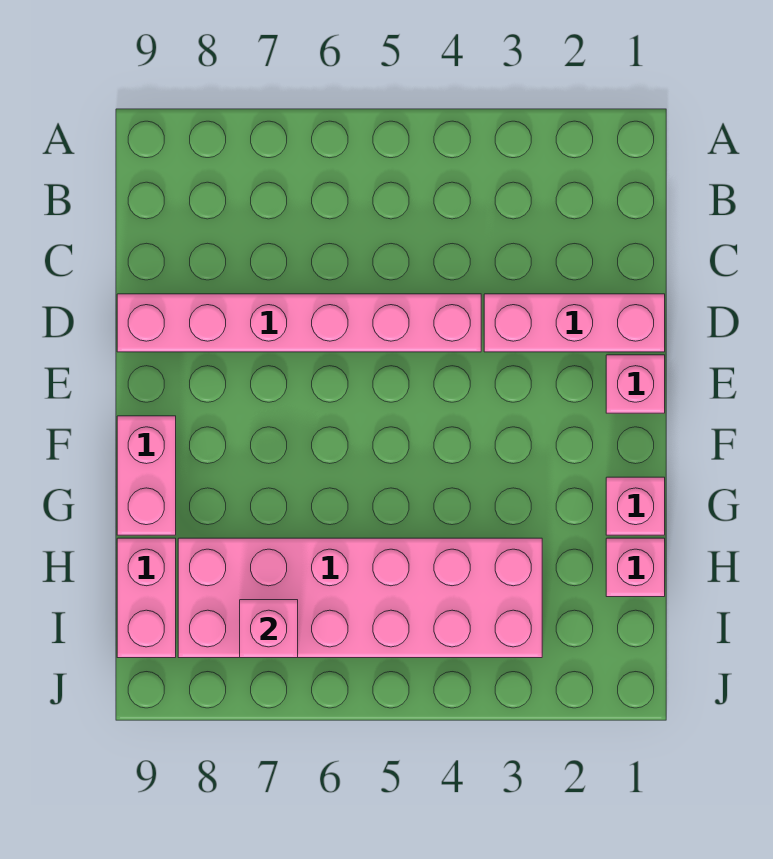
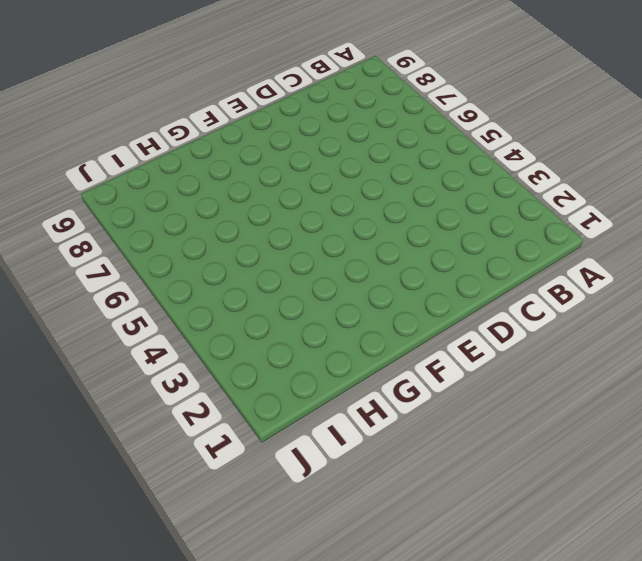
none -> pink 1x3 brick [484,294,665,352]
none -> pink 1x6 brick [117,294,481,352]

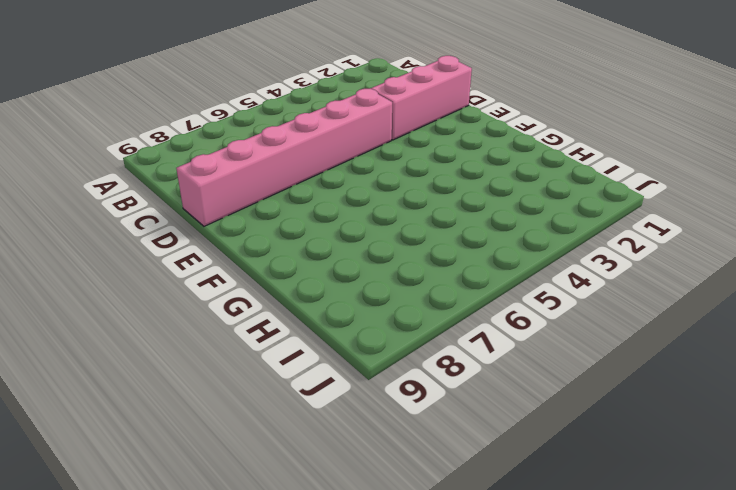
none -> pink 1x1 brick [606,355,665,413]
none -> pink 1x2 brick [117,416,176,535]

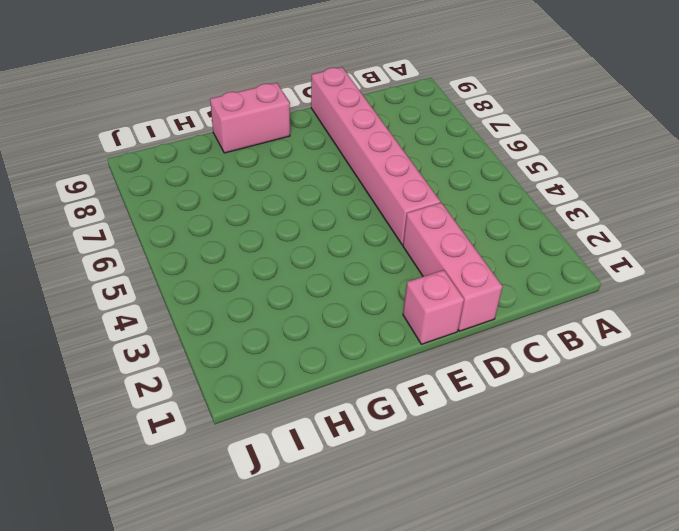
none -> pink 1x1 brick [606,477,665,535]
none -> pink 1x1 brick [606,538,665,597]

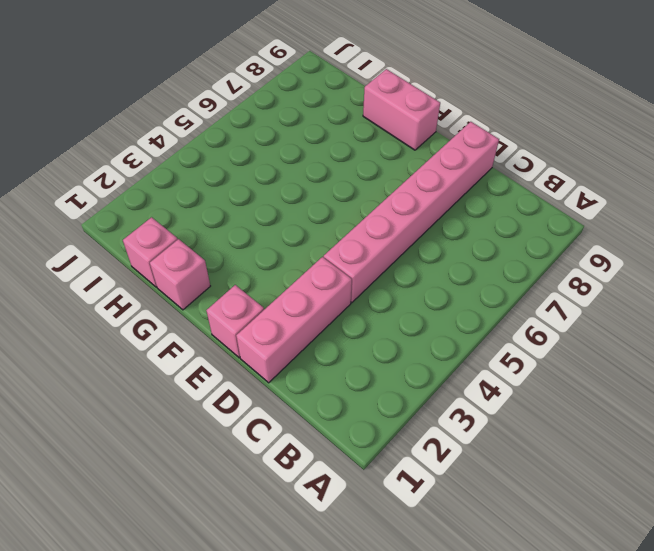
none -> pink 2x6 brick [178,538,542,658]
none -> pink 1x2 brick [117,538,176,658]

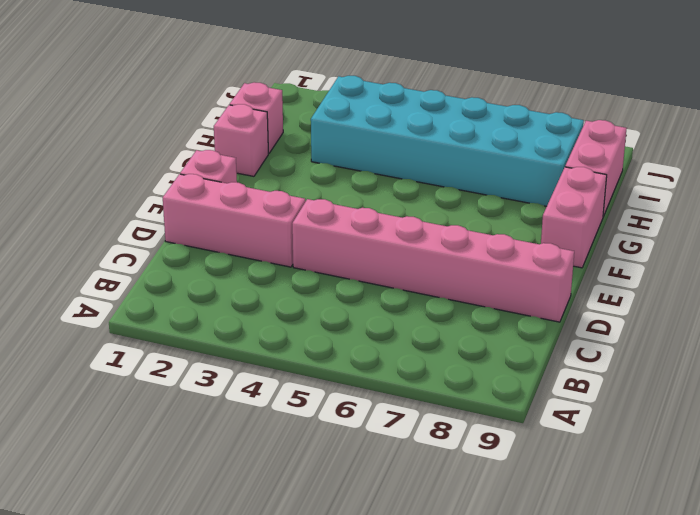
cyan 2x6 brick [311,76,584,206] -> pink 2x6 brick [178,538,542,658]
none -> pink 1x1 brick [240,600,298,658]

